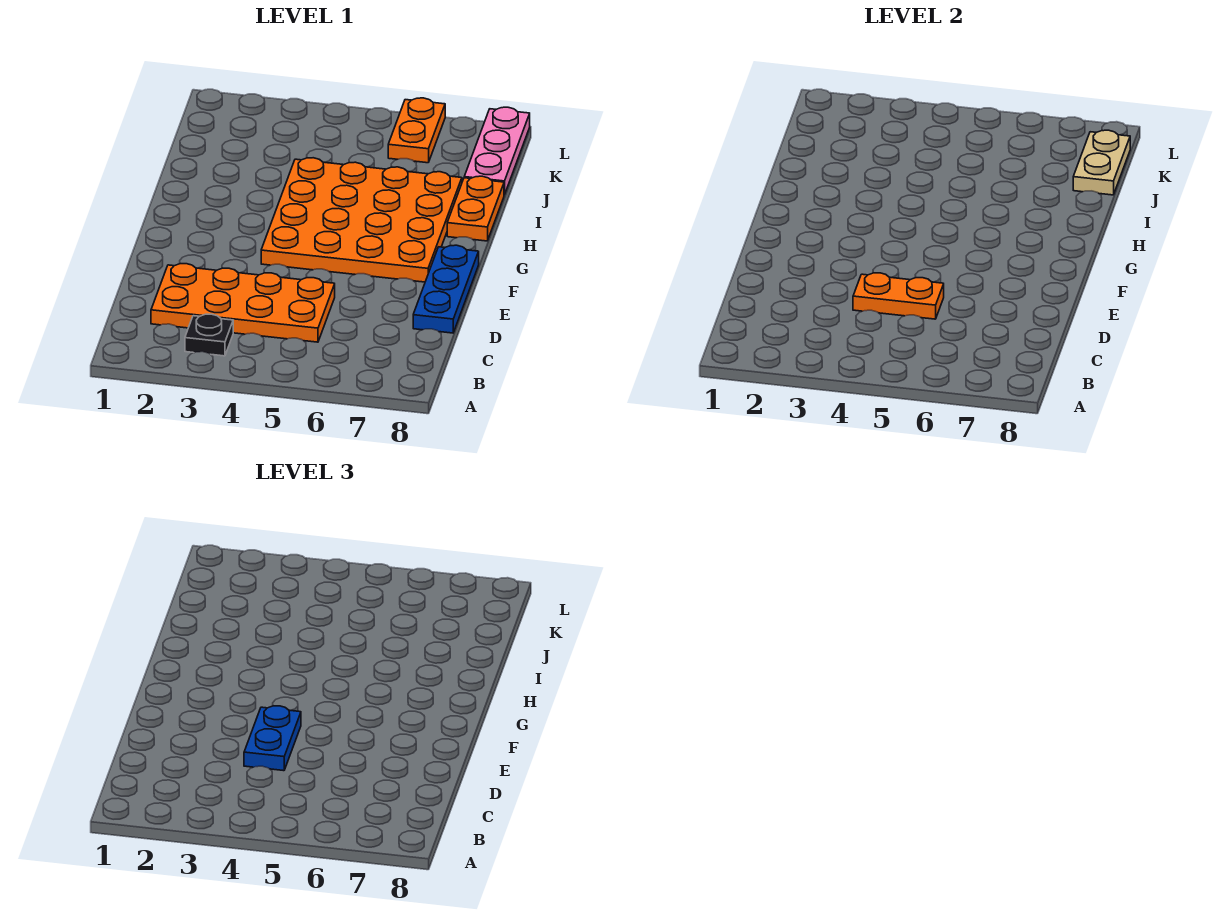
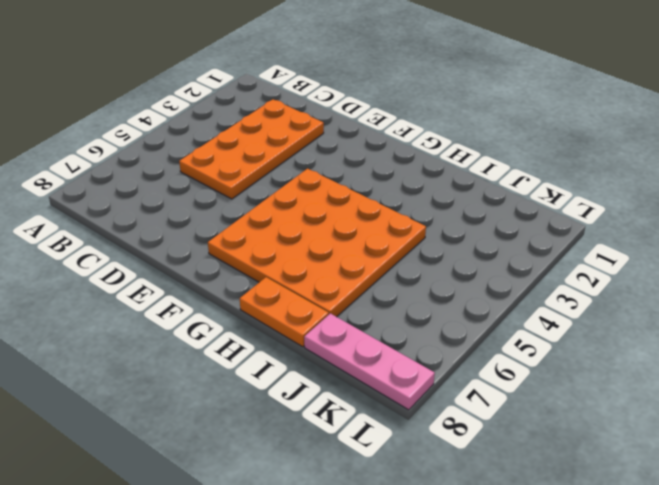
none -> black 1x1 plate [185,314,233,356]
none -> blue 1x3 plate [413,245,479,333]

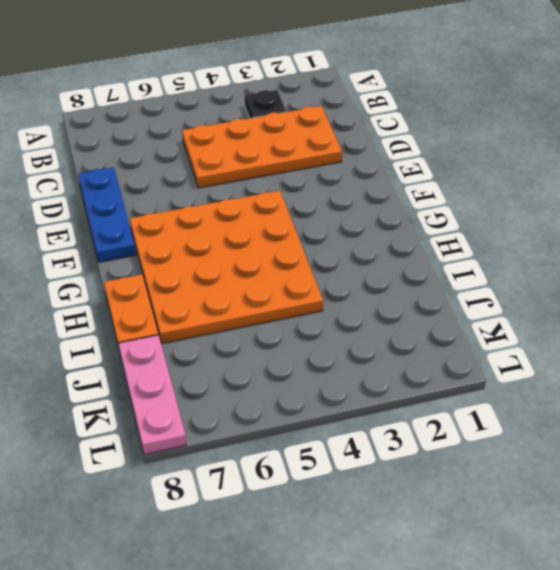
none -> orange 1x2 plate [388,98,445,163]
none -> orange 1x2 plate [853,273,944,319]

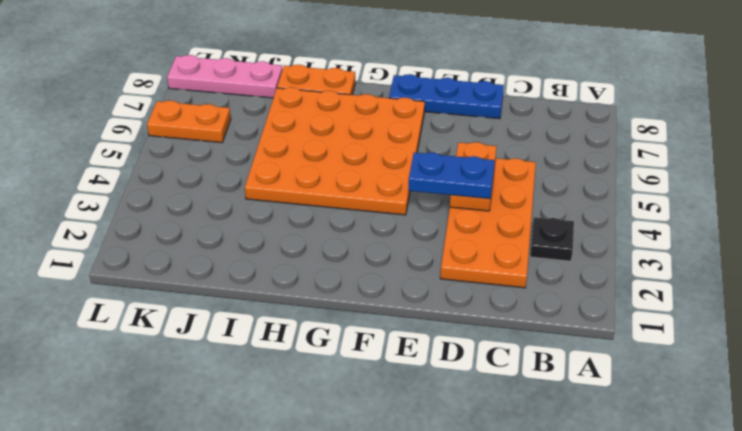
none -> tan 1x2 plate [1073,130,1130,195]

